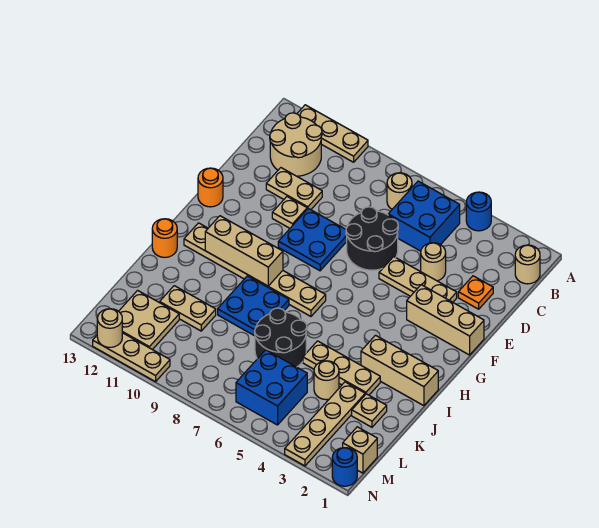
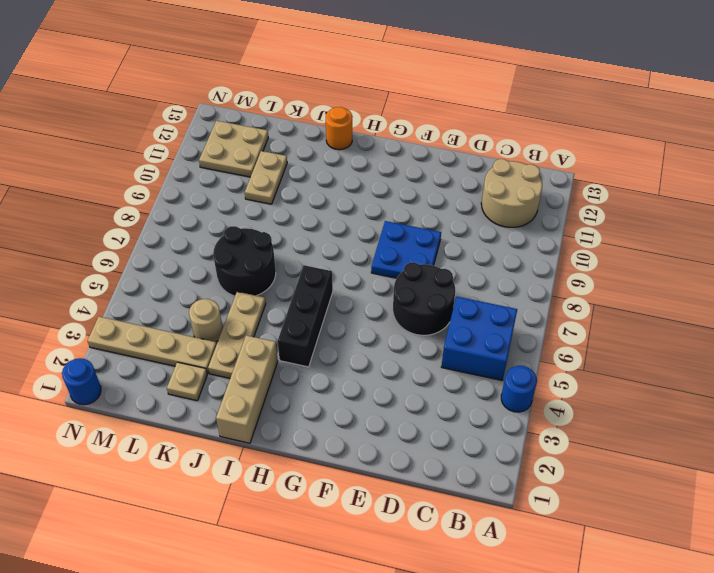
black 1x3 brick [278,265,333,367] -> none
none -> tan 1x3 plate [297,105,368,162]
none -> tan 1x1 round brick [515,245,540,284]
none -> tan 1x1 round brick [387,173,412,209]
none -> orange 1x1 plate [458,276,493,309]

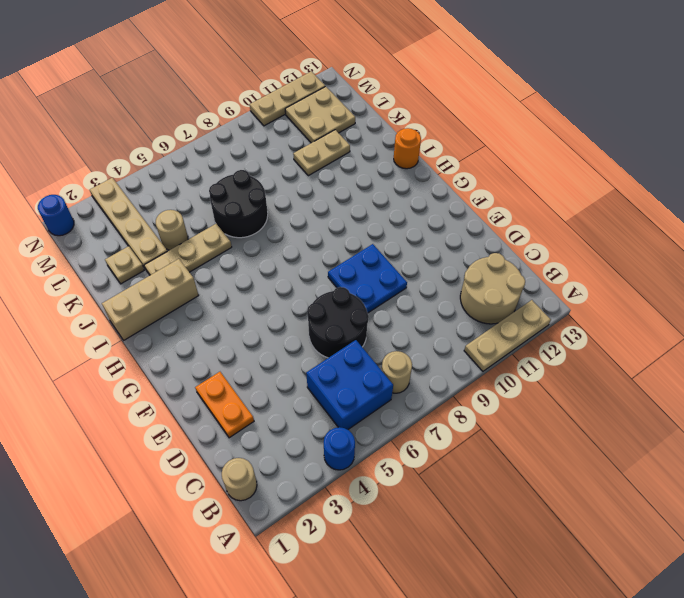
orange 1x2 plate [195,372,254,438] -> orange 1x1 plate [458,276,493,309]
none -> tan 1x1 round brick [421,243,446,281]
none -> tan 1x2 plate [266,168,322,210]
none -> tan 1x3 plate [379,257,457,302]
none -> tan 1x1 plate [272,197,307,228]

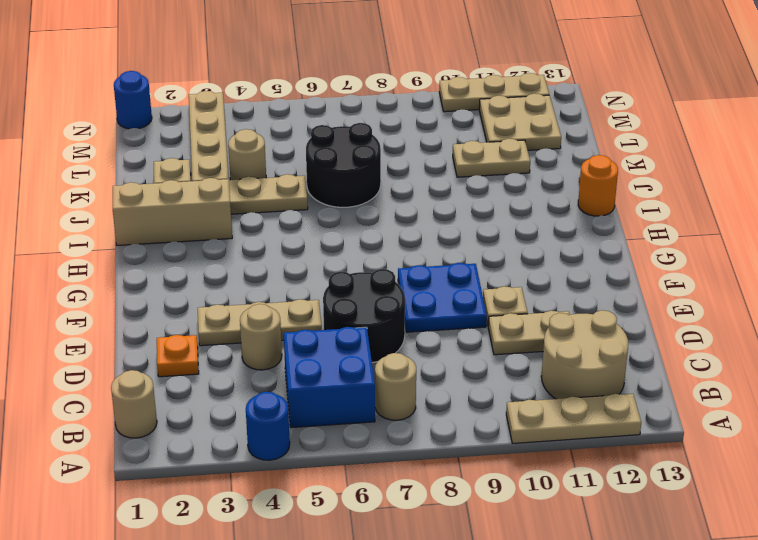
none -> tan 1x3 brick [407,285,484,355]
none -> orange 1x1 round brick [198,168,223,207]
none -> tan 1x6 plate [184,223,326,316]
none -> blue 2x2 plate [218,276,289,336]

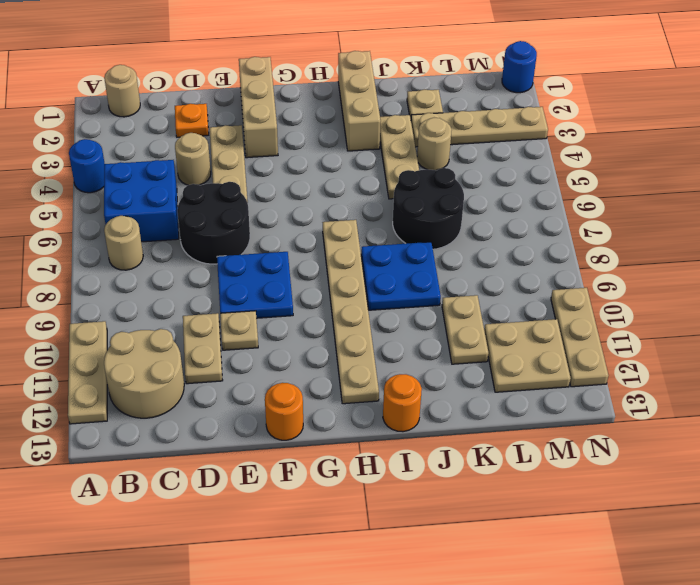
none -> blue 2x2 brick [236,350,307,425]
none -> tan 1x1 brick [343,427,377,473]
none -> tan 1x3 brick [205,216,283,286]
none -> tan 1x1 round brick [97,309,122,347]

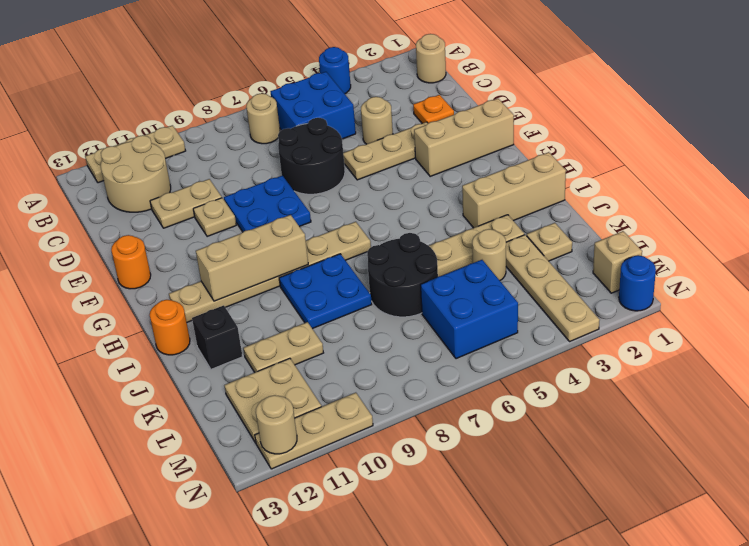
black 1x1 brick [192,305,243,369] -> none

